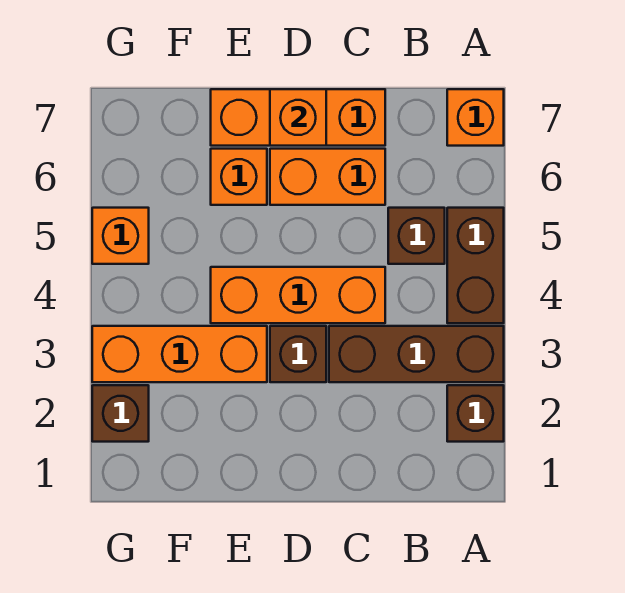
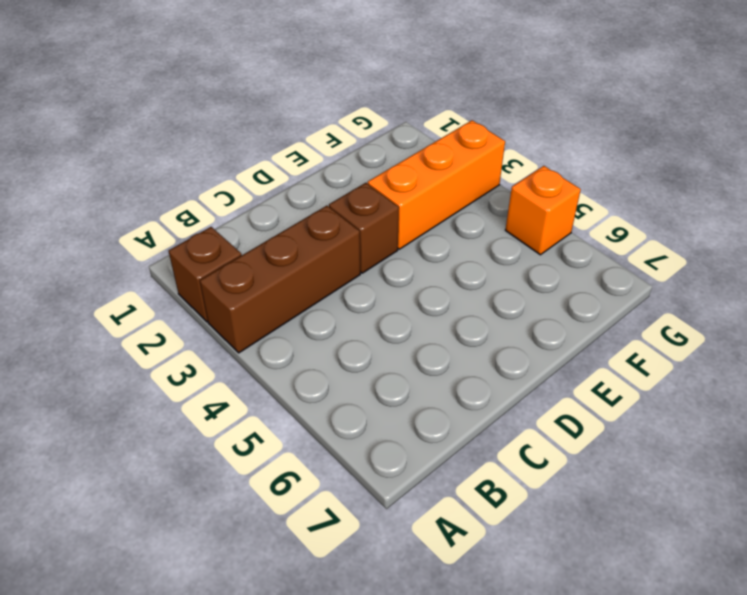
none -> brown 1x2 brick [447,208,504,323]
none -> orange 1x1 brick [447,89,504,146]
none -> brown 1x1 brick [388,208,445,264]

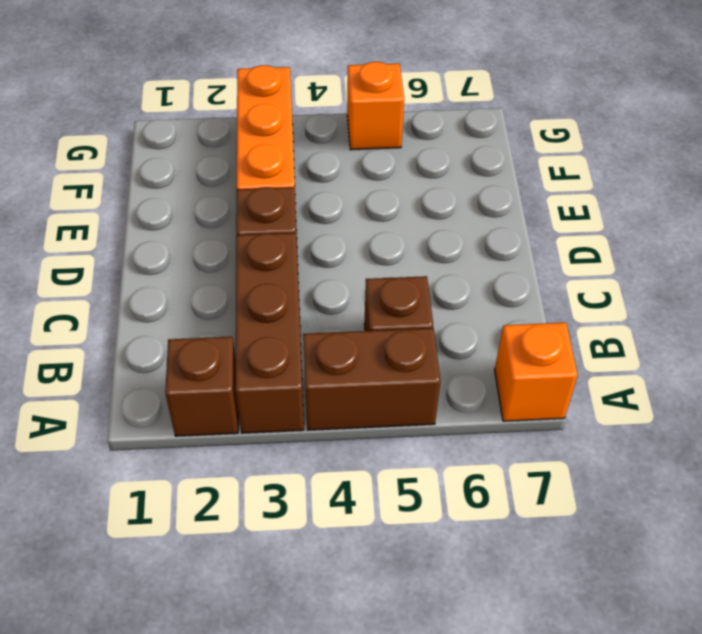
none -> orange 1x3 brick [211,267,385,323]
none -> orange 1x2 brick [270,149,385,205]
none -> orange 1x3 brick [211,89,385,146]

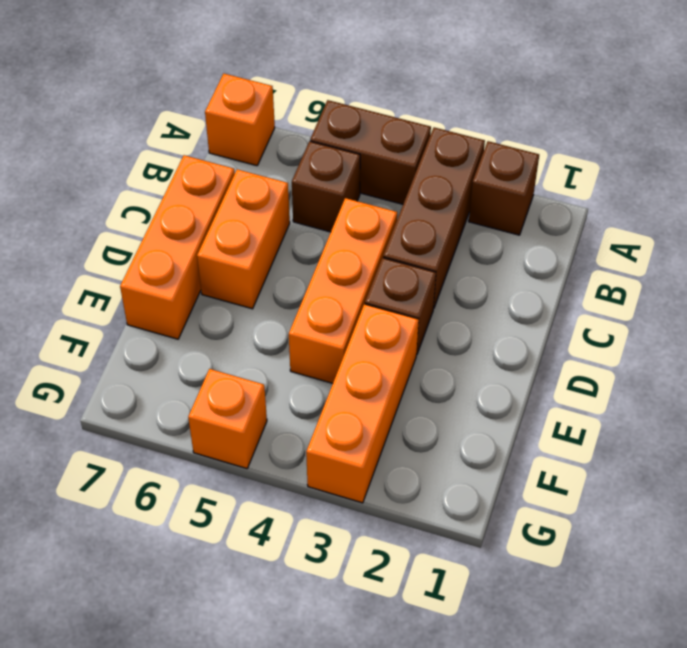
none -> orange 1x1 brick [211,149,267,205]
none -> brown 1x1 brick [92,385,149,442]
none -> orange 1x1 brick [270,89,326,146]

